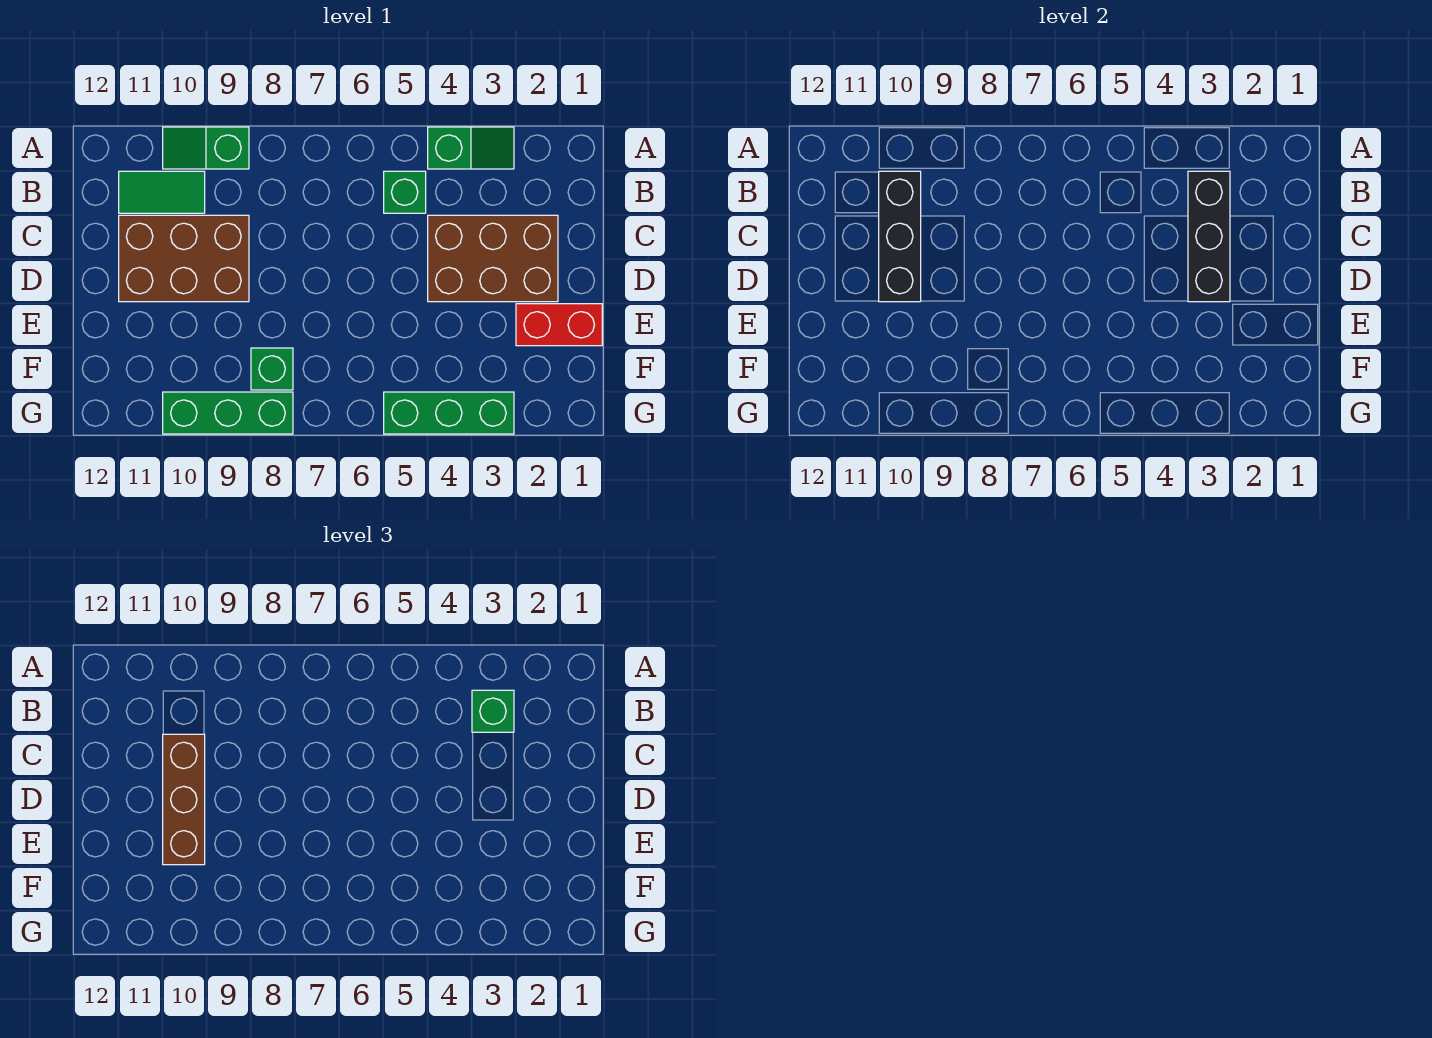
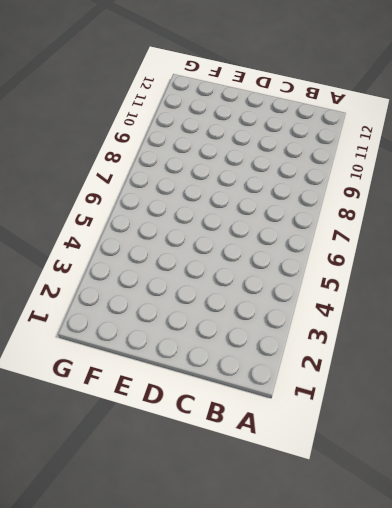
none -> green 1x2 slope [428,127,514,169]
none -> green 1x2 slope [163,127,249,169]
none -> green 1x1 brick [384,171,426,213]

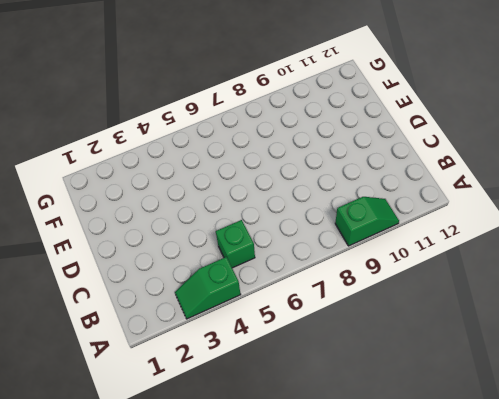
none -> green 1x2 tile [119,171,205,213]
none -> brown 2x3 brick [428,215,558,302]
none -> brown 2x3 brick [119,215,249,302]

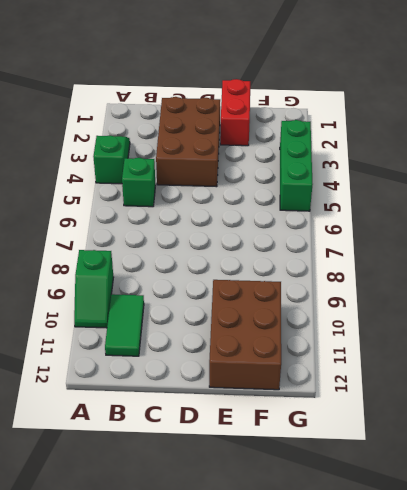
brown 2x3 brick [209,280,281,390] -> brown 2x3 brick moved to [119,215,249,302]
none -> green 1x1 brick [251,348,293,390]
none -> green 1x3 brick [163,392,293,434]
none -> black 1x3 brick [1188,171,1230,302]

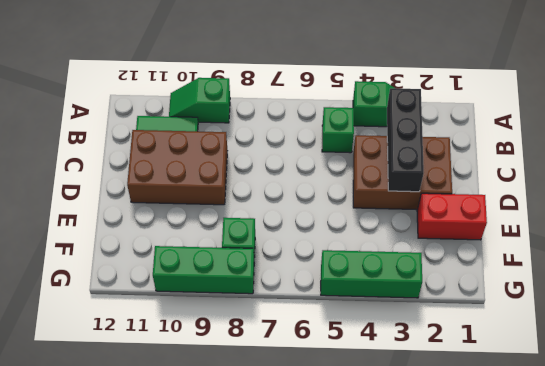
none -> black 1x3 brick [879,171,921,302]
none -> green 1x1 brick [472,690,514,732]
none -> brown 1x3 brick [163,734,205,865]

